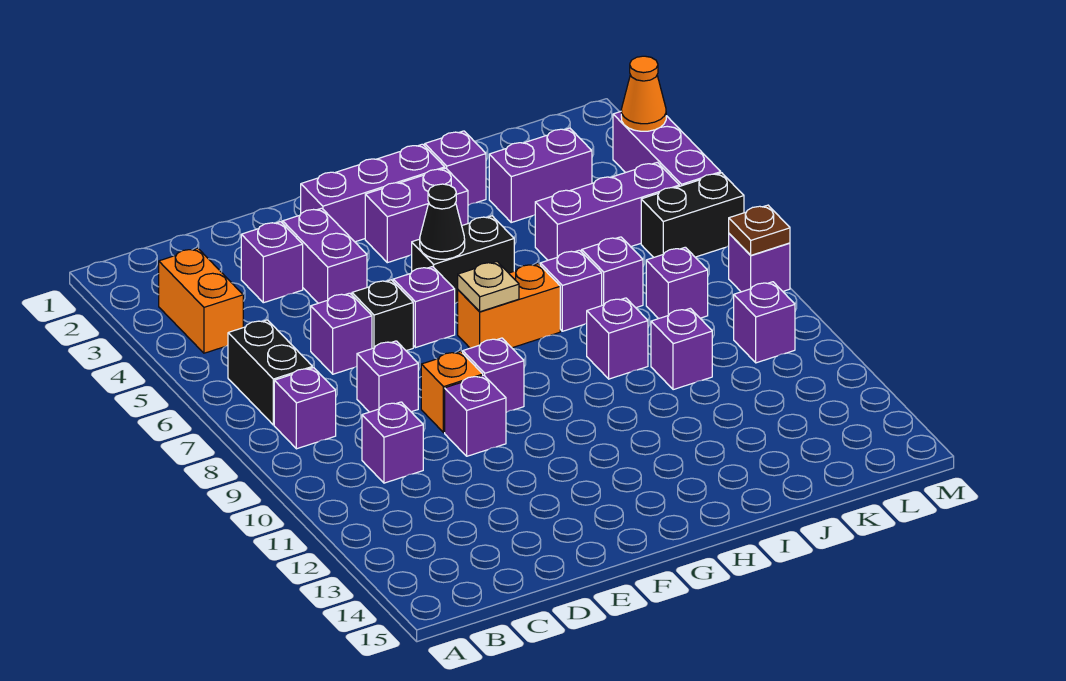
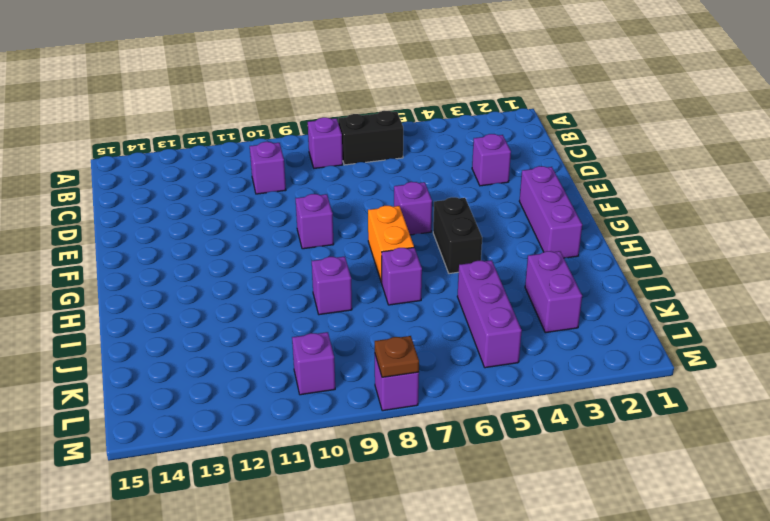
none -> orange 1x2 brick [159,248,243,353]
none -> purple 1x1 brick [311,293,372,374]
none -> purple 1x1 brick [357,341,418,412]
none -> purple 1x2 brick [283,208,367,303]

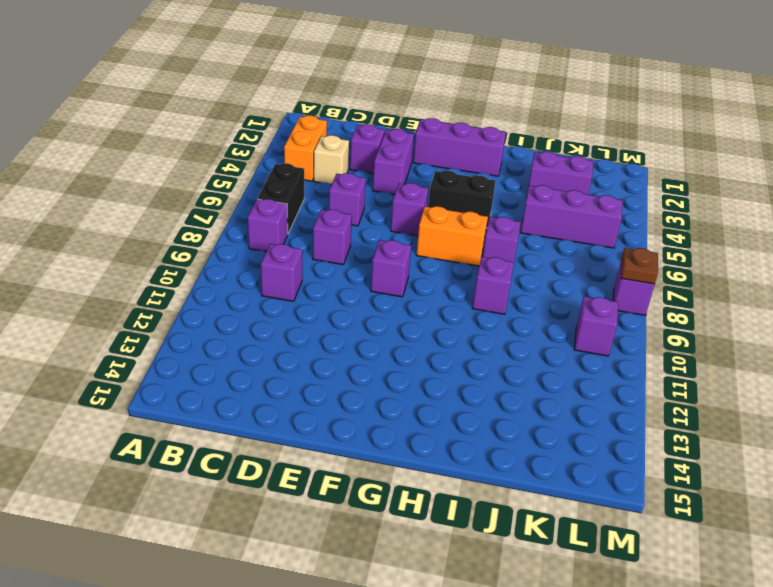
tan 1x1 brick [314,135,349,184] -> none
none -> black 1x1 brick [352,280,413,351]
none -> orange 1x1 brick [421,351,483,433]
none -> purple 1x1 brick [445,375,506,456]
none -> purple 1x2 brick [365,168,468,263]

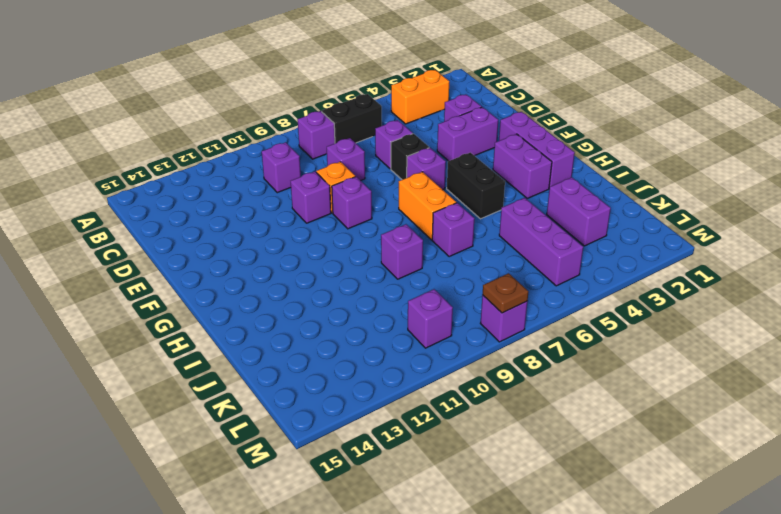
none -> purple 1x1 brick [425,131,486,205]
none -> purple 1x1 brick [582,237,643,308]
none -> purple 1x1 brick [651,308,712,390]
none -> purple 1x1 brick [646,247,708,319]

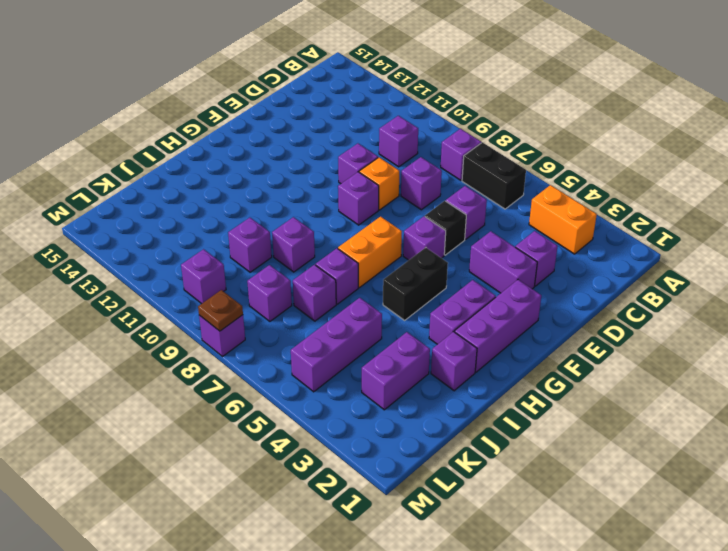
none -> black 1x2 brick [641,173,744,257]
none -> purple 1x3 brick [613,112,721,186]
none -> black 1x1 cone [420,184,465,259]
none -> tan 1x1 plate [458,262,519,312]

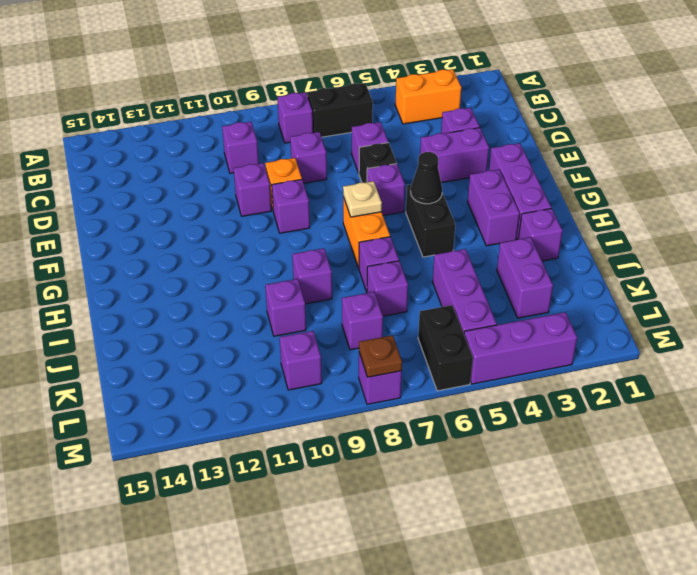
none -> orange 1x1 cone [621,56,666,131]

